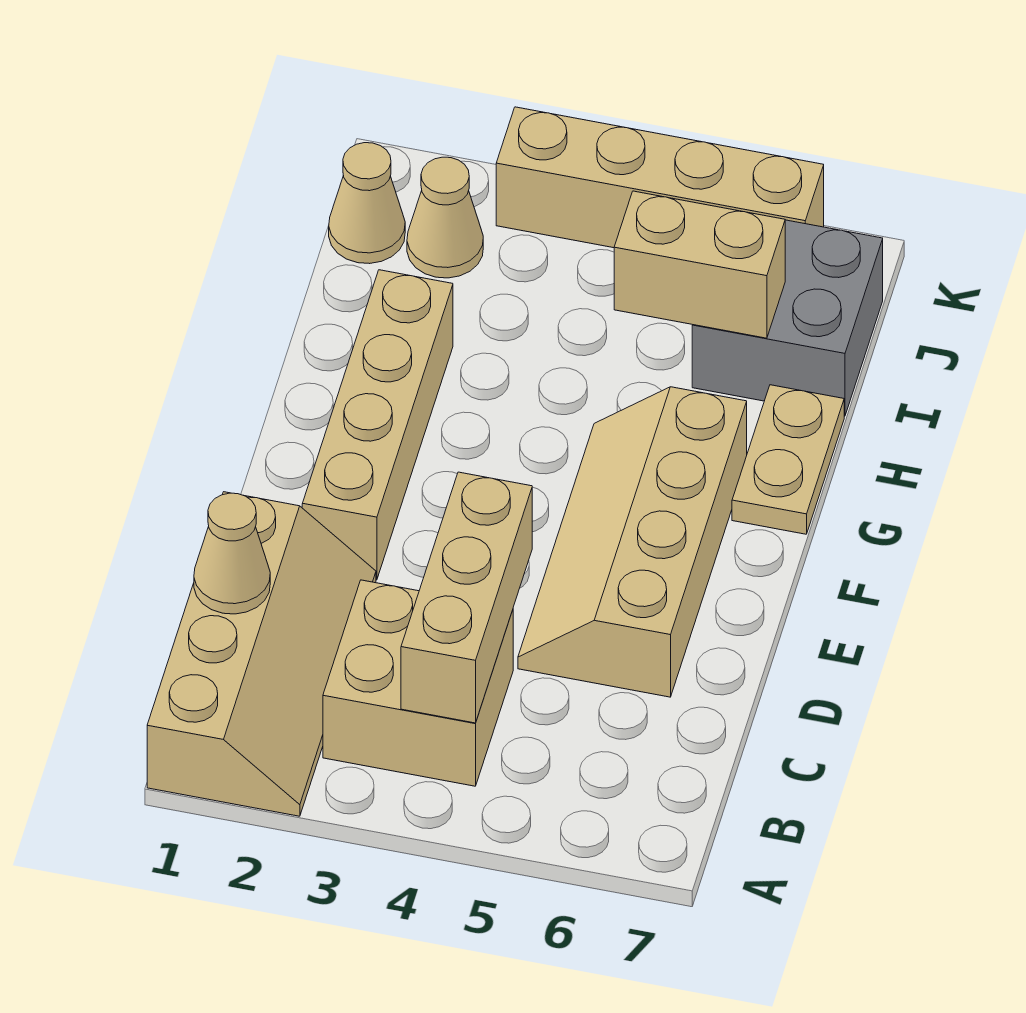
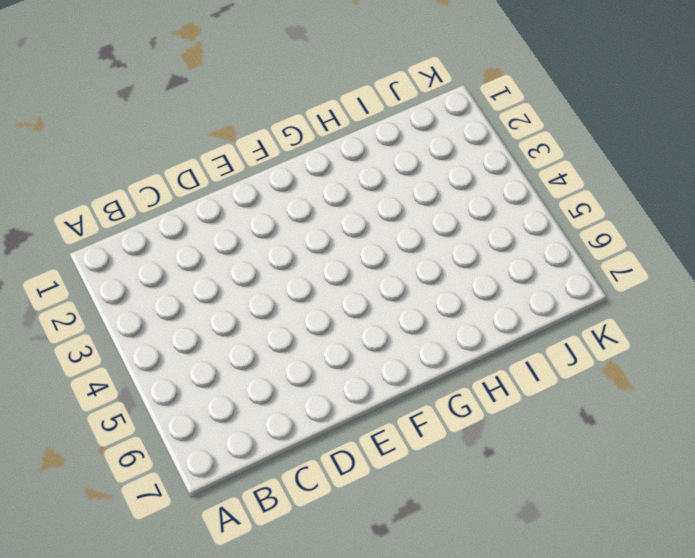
none -> tan 2x4 slope [147,492,376,816]
none -> tan 2x2 brick [323,580,513,786]
none -> tan 2x4 slope [518,387,747,697]

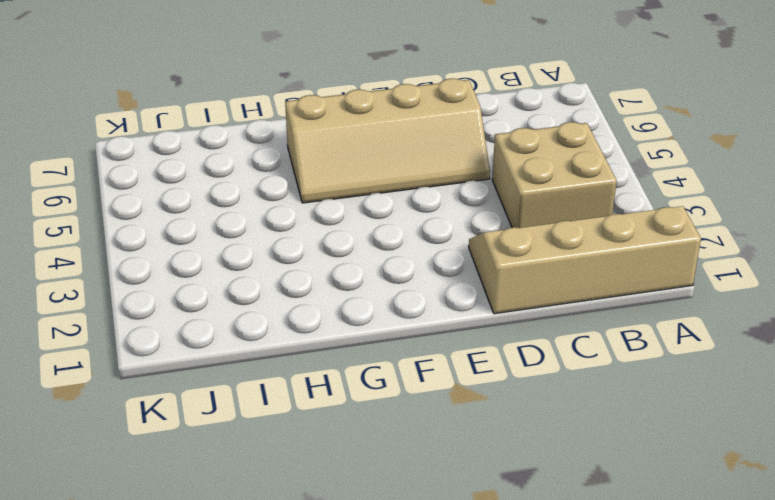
none -> tan 1x4 brick [302,270,453,580]
none -> tan 1x2 plate [732,385,844,534]
none -> grey 2x2 brick [692,220,883,416]

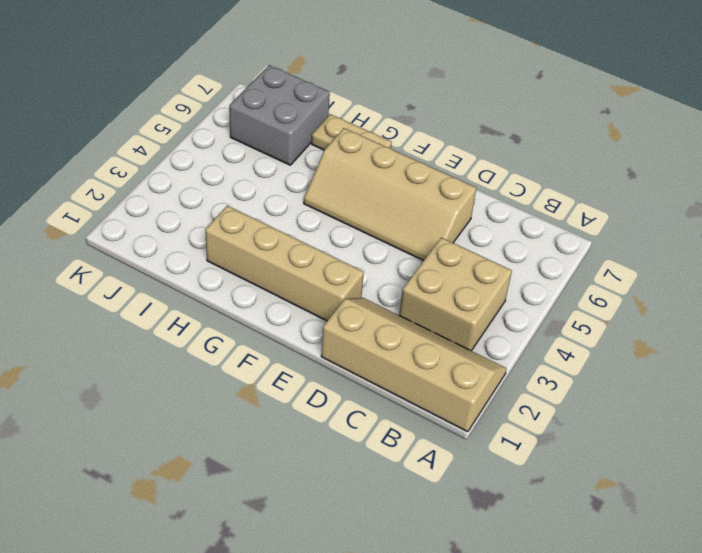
none -> tan 1x1 cone [329,143,405,264]
none -> tan 1x1 cone [407,157,483,278]
none -> tan 1x4 brick [496,107,824,248]

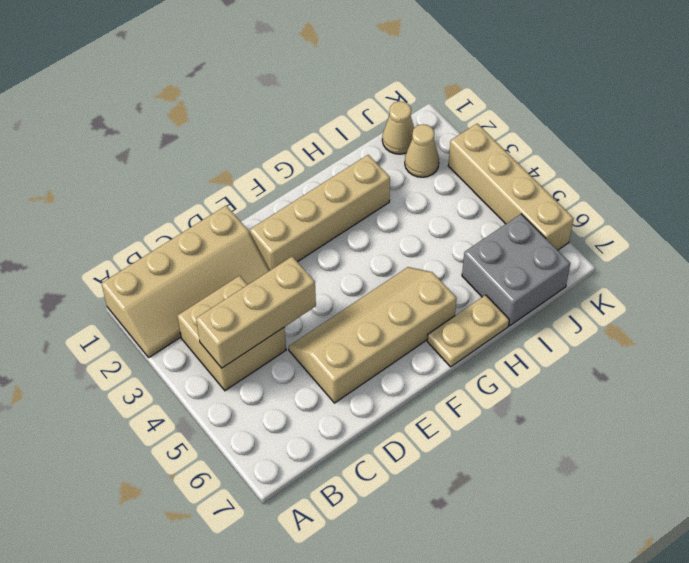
none -> tan 1x1 cone [194,493,270,614]
none -> tan 1x2 brick [614,191,785,338]

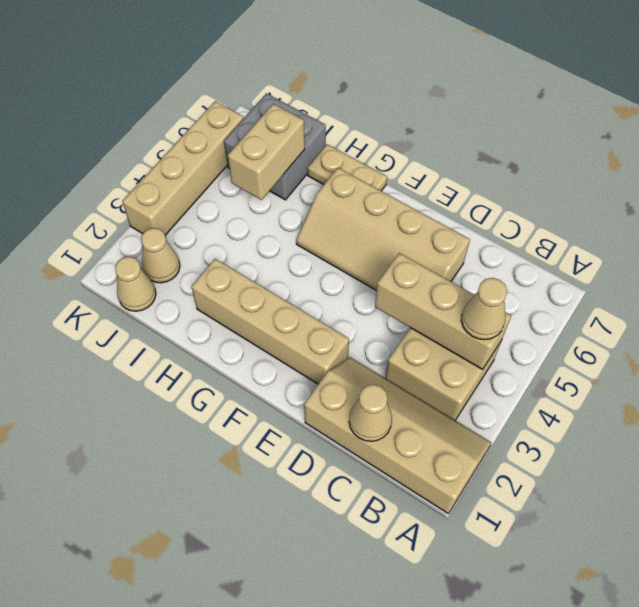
tan 1x1 cone [461,278,507,340] -> none

